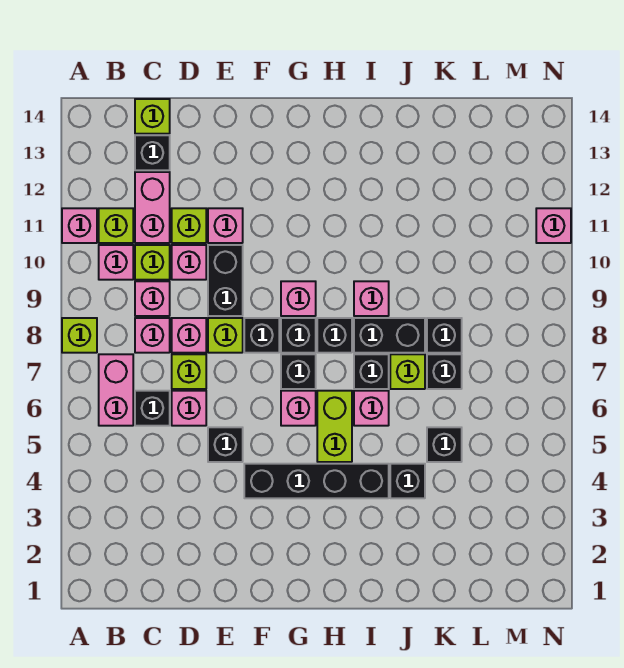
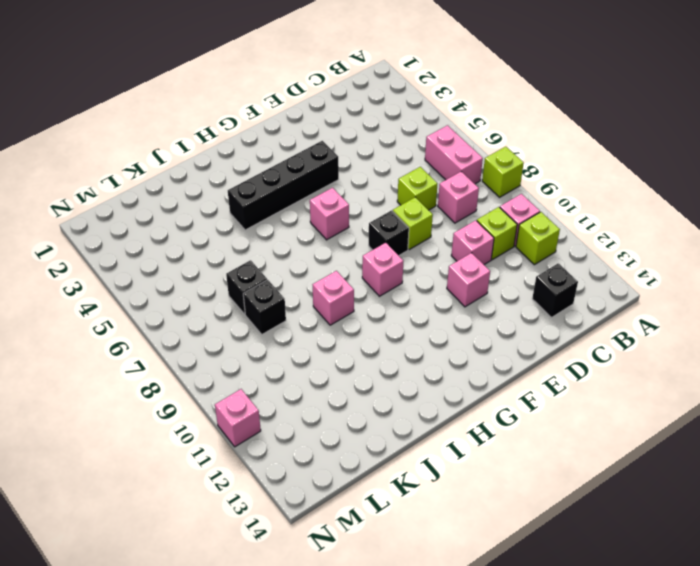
none -> pink 1x1 brick [62,208,97,243]
none -> black 1x1 brick [135,391,170,426]
none -> pink 1x1 brick [135,281,170,316]
none -> pink 1x2 brick [135,172,170,243]

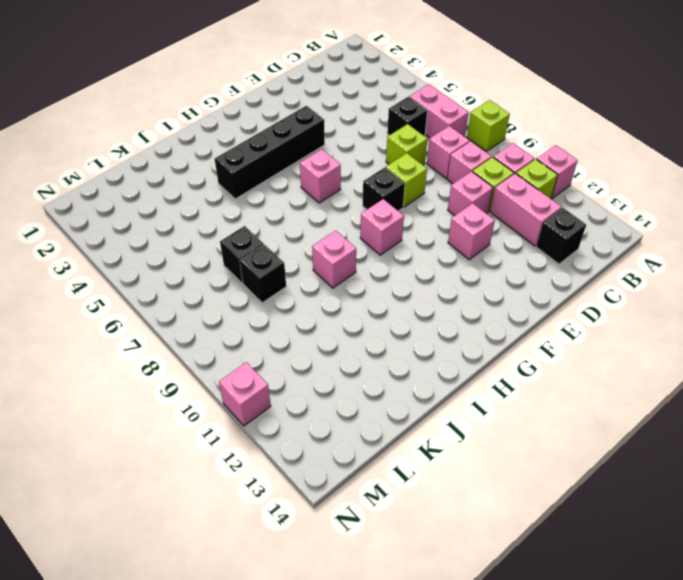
none -> lime 1x1 brick [135,99,170,134]
none -> pink 1x1 brick [172,391,206,426]
none -> pink 1x1 brick [172,318,206,353]
none -> lime 1x1 brick [172,208,206,243]

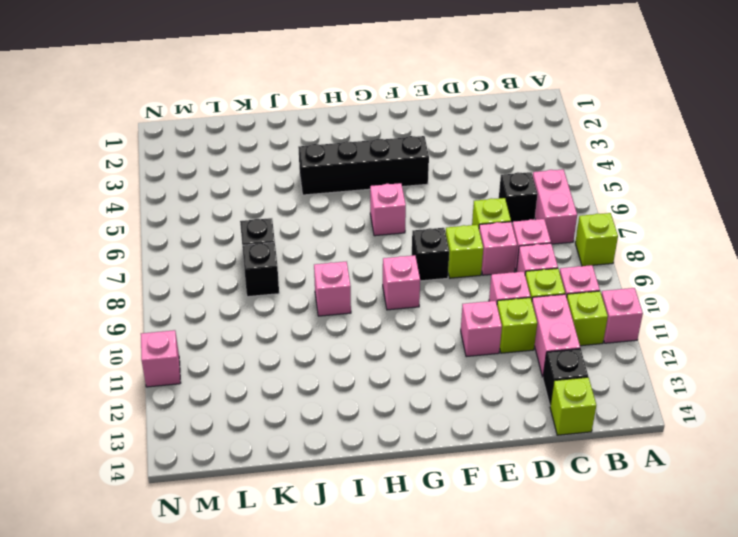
none -> pink 1x1 brick [172,391,206,426]
none -> black 1x1 brick [208,427,243,462]
none -> black 1x2 brick [208,245,243,316]
none -> black 1x1 brick [281,354,316,389]

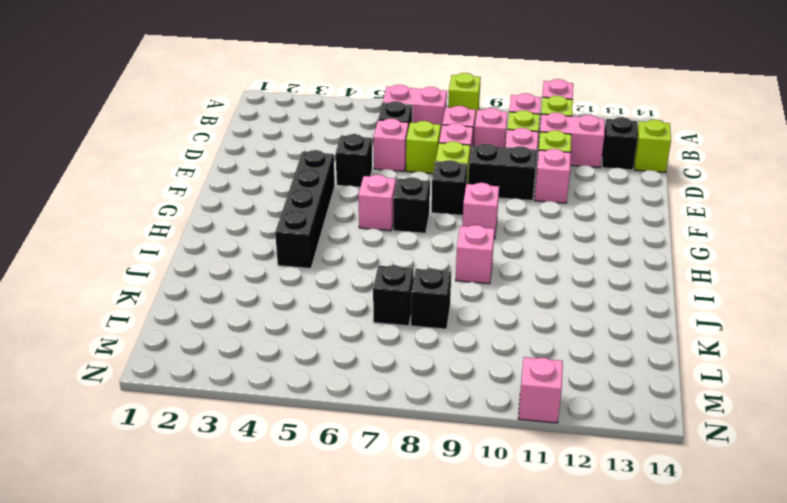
none -> black 1x1 brick [281,318,316,353]
none -> lime 1x2 brick [317,391,352,462]
none -> black 1x1 brick [317,318,352,353]
none -> pink 1x1 brick [354,391,389,426]

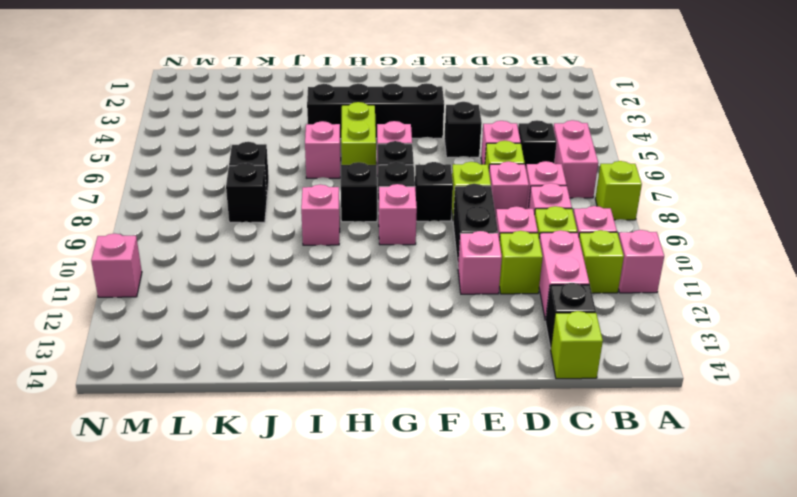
none -> black 1x1 brick [354,354,389,389]
none -> black 1x2 brick [354,318,425,353]
none -> black 1x1 brick [390,464,425,498]
none -> lime 1x1 brick [390,354,425,389]

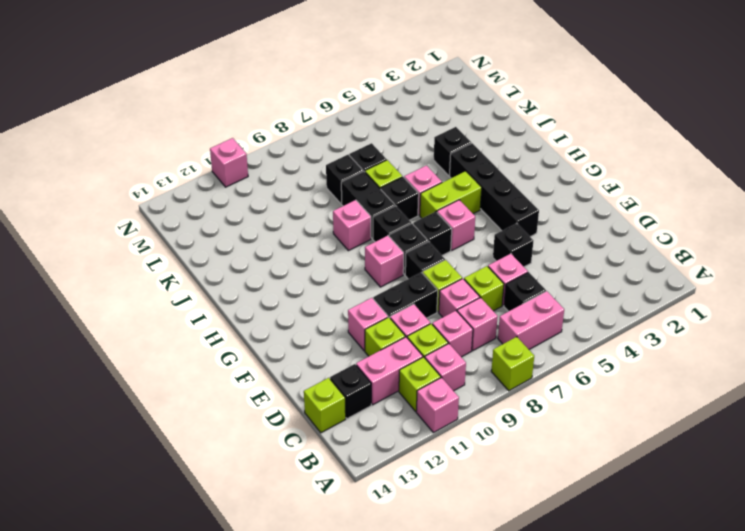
none -> black 1x1 brick [427,427,462,462]

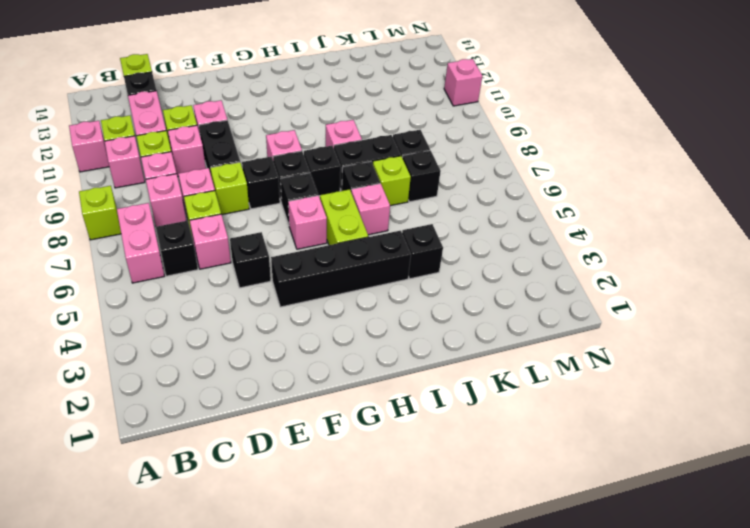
none -> black 1x1 brick [427,427,462,462]

